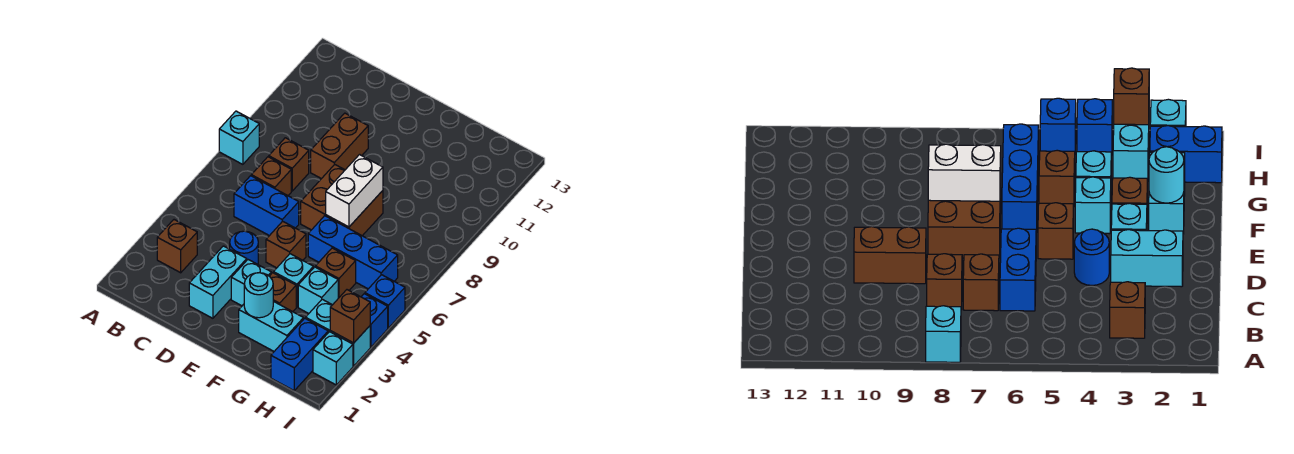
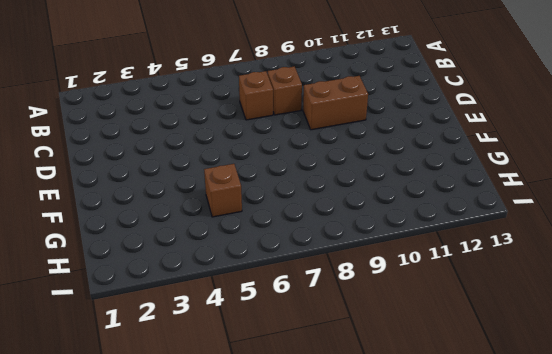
none -> cyan 1x1 brick [219,111,259,164]
none -> brown 1x1 brick [157,220,197,273]
none -> blue 1x2 brick [234,176,299,236]

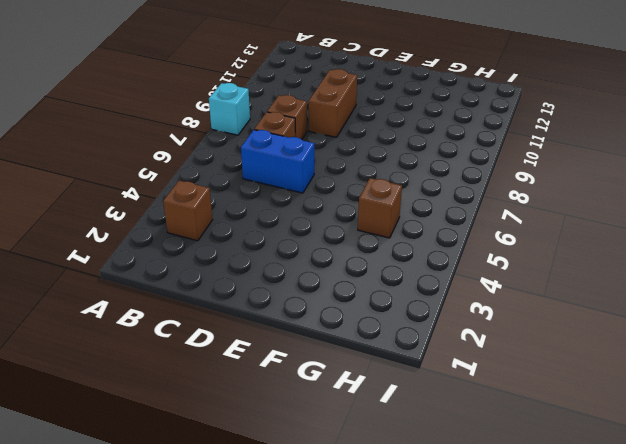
none -> cyan 1x2 brick [189,246,247,318]
none -> blue 1x1 round brick [230,231,258,264]
none -> cyan 1x1 brick [231,260,271,306]

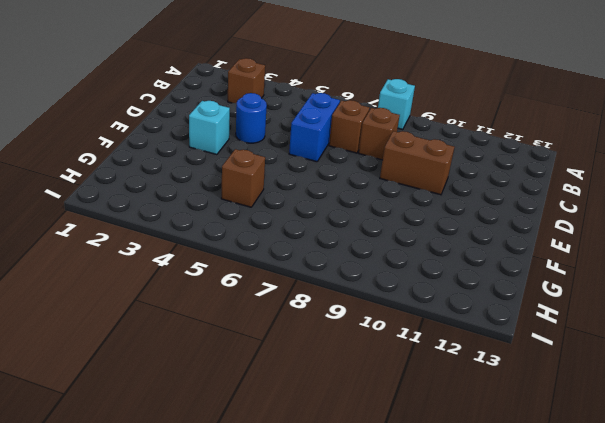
none -> cyan 1x2 brick [189,246,247,318]
none -> brown 1x1 brick [266,221,306,268]
none -> brown 2x2 brick [301,164,383,236]

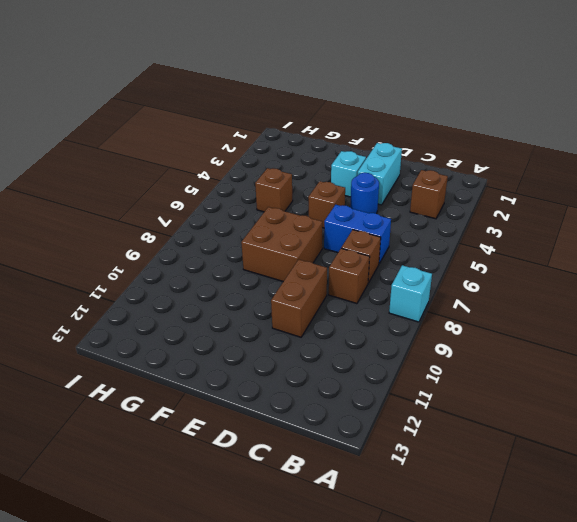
none -> cyan 1x2 brick [239,301,304,351]
none -> brown 1x1 brick [269,273,296,312]
none -> cyan 1x1 brick [273,254,314,307]

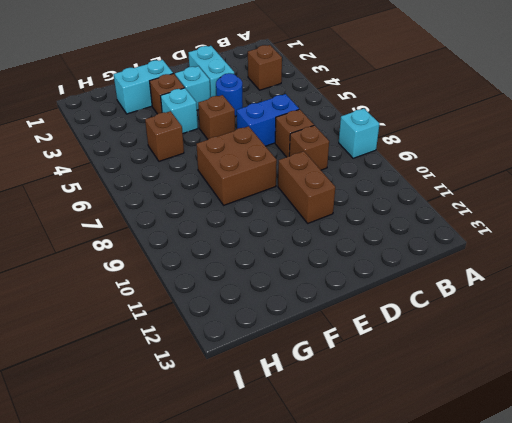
none -> blue 1x3 brick [308,216,398,289]
none -> cyan 1x1 brick [298,267,338,313]
none -> blue 1x2 brick [271,318,328,390]

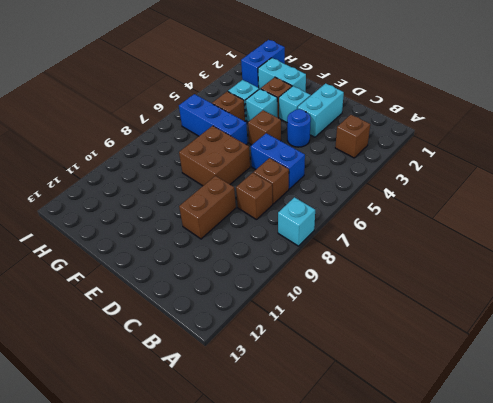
none -> cyan 1x2 brick [306,299,370,366]
none -> cyan 1x1 brick [313,332,353,385]
none -> blue 1x1 brick [361,294,388,347]

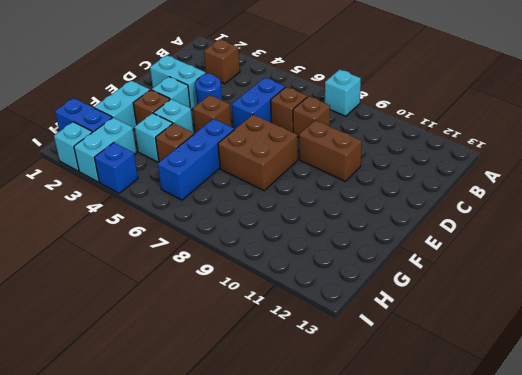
none -> blue 1x1 brick [365,275,405,328]
none -> cyan 1x1 round brick [244,273,273,318]
none -> white 1x2 brick [326,155,383,227]

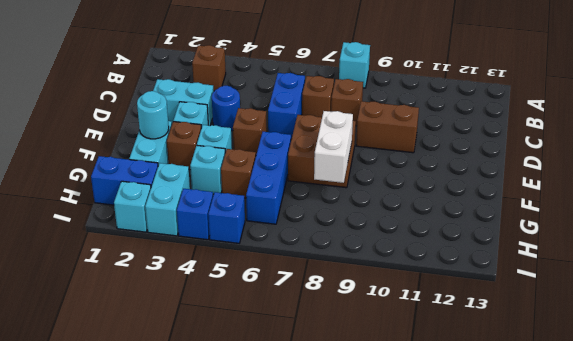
white 1x2 brick [314,111,353,183] -> white 1x2 brick turned to [326,155,383,227]
none -> brown 1x1 brick [330,290,370,343]

